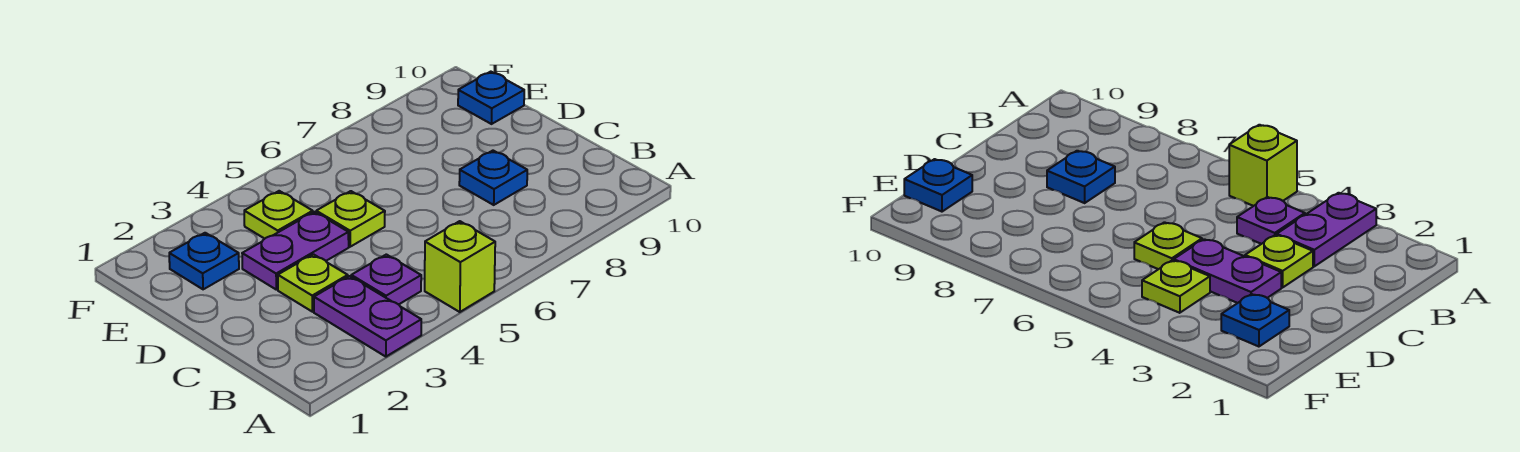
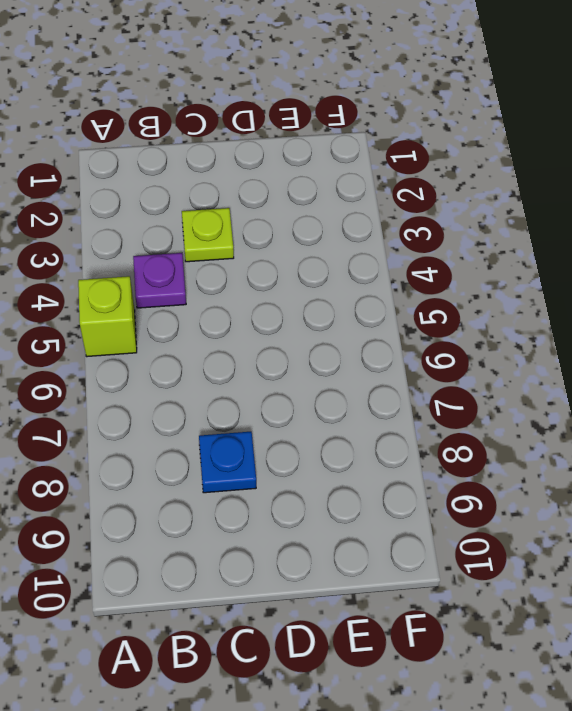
none -> purple 1x2 plate [314,276,421,357]
none -> purple 1x2 plate [242,212,349,290]

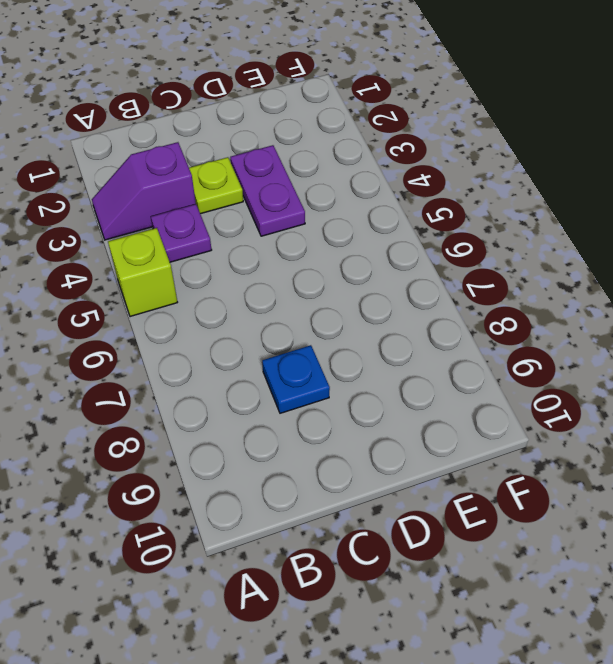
purple 1x2 slope [92,142,196,240] -> purple 1x2 plate [314,276,421,357]
none -> lime 1x1 plate [316,191,385,247]
none -> blue 1x1 plate [169,233,239,289]

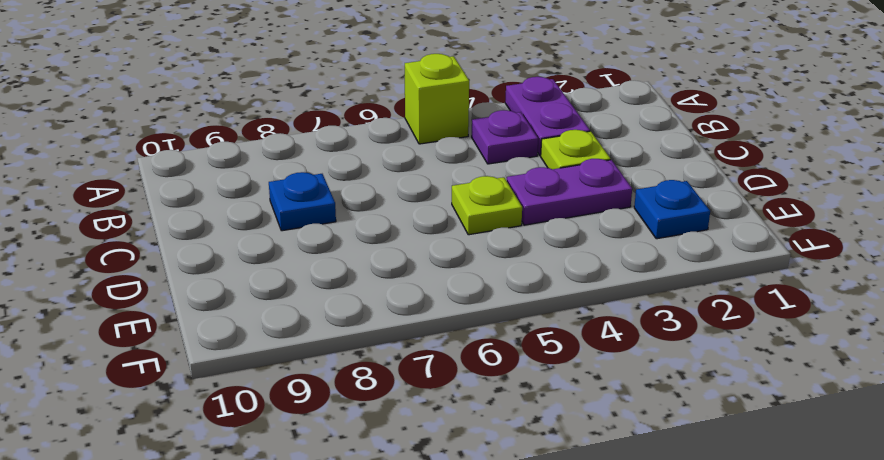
none -> lime 1x1 plate [244,191,313,239]
none -> blue 1x1 plate [458,72,524,124]

